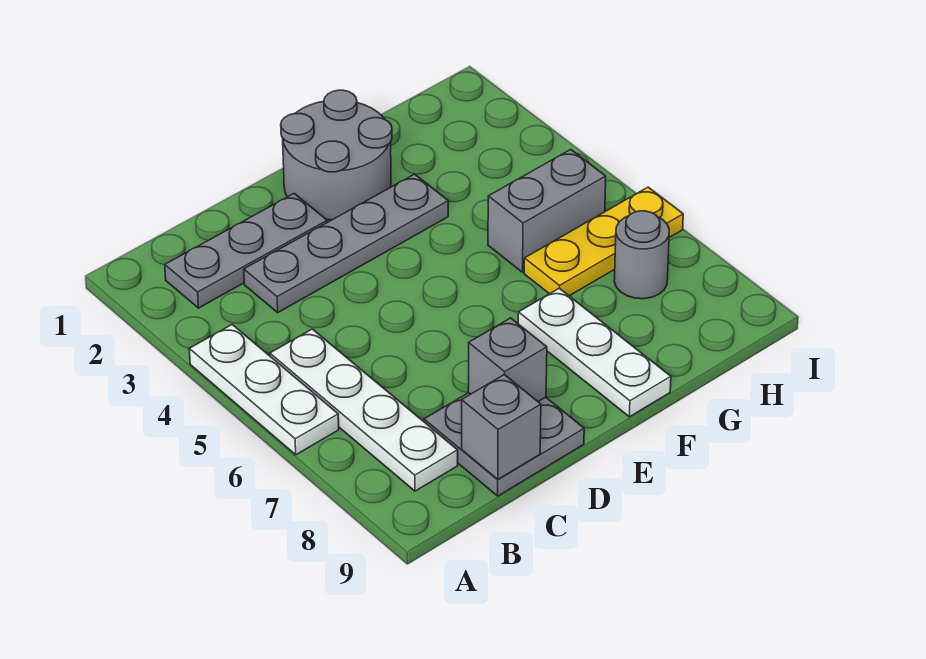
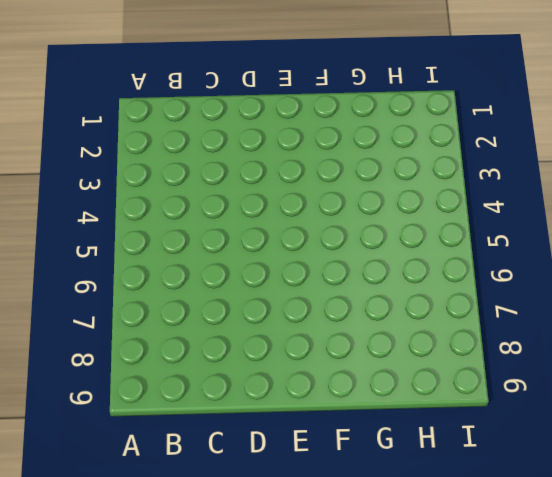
none -> white 1x3 plate [189,325,339,455]
none -> grey 1x3 plate [165,194,327,308]
none -> white 1x4 plate [270,329,458,491]

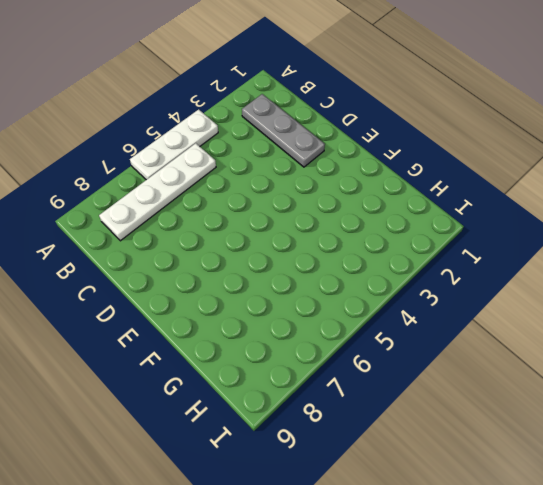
none -> grey 1x4 plate [244,174,448,312]
none -> grey 2x2 plate [424,393,584,496]
none -> grey 2x2 round brick [281,90,392,220]

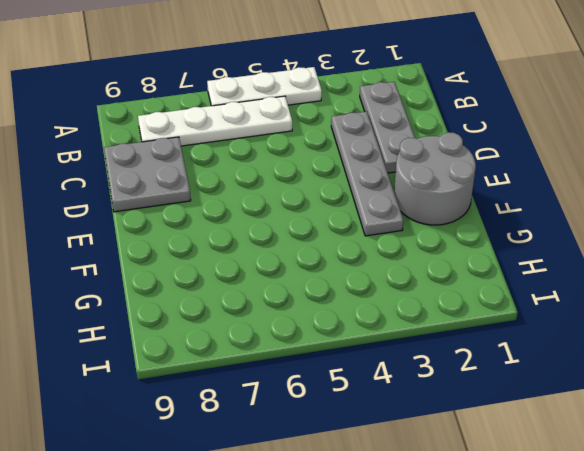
none -> white 1x3 plate [518,288,671,417]
none -> grey 1x2 brick [488,150,606,272]
none -> yellow 1x3 plate [524,187,683,296]

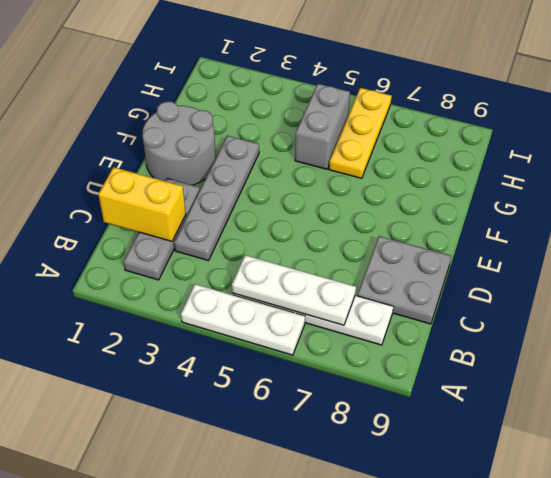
white 1x3 plate [232,255,356,325] -> white 1x3 plate moved to [518,288,671,417]
yellow 1x2 brick [98,167,186,241] -> none
none -> grey 1x1 round brick [614,211,669,299]
none -> grey 1x1 brick [462,375,541,479]
none -> grey 1x1 brick [468,318,547,401]

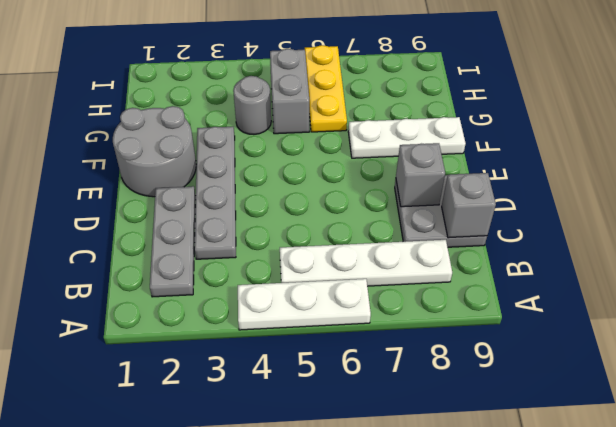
grey 1x1 round brick [233,76,271,134] -> grey 1x1 round brick moved to [614,211,669,299]

